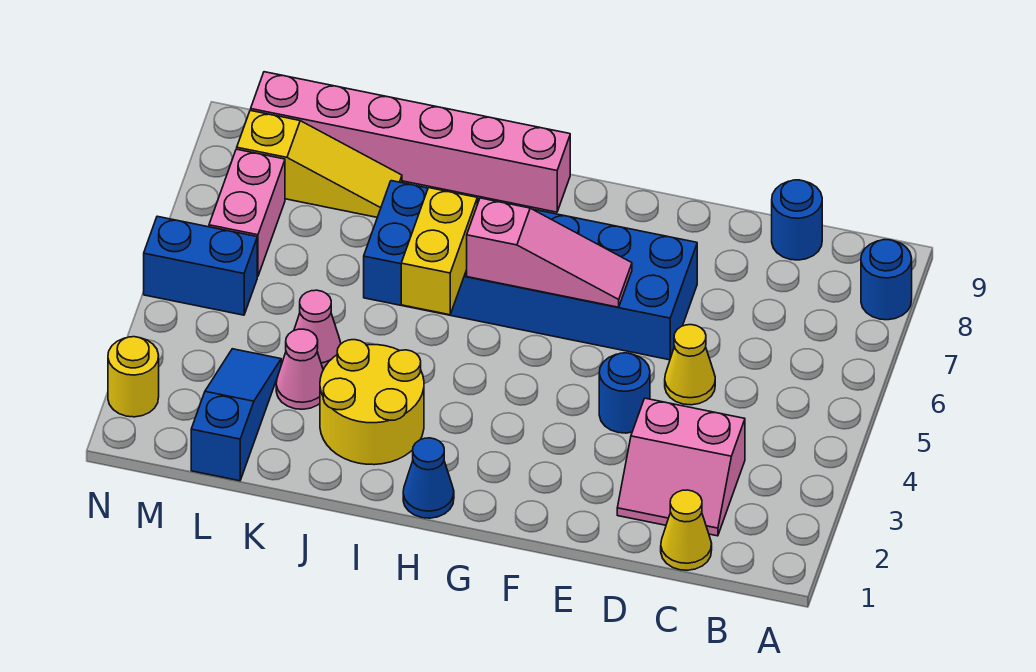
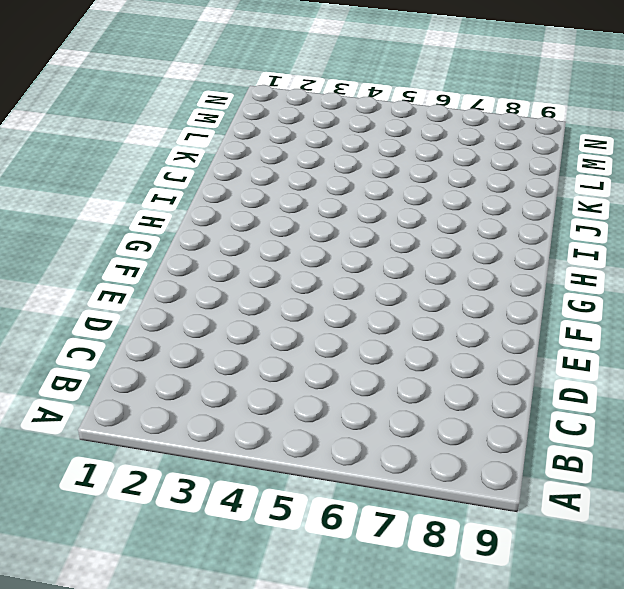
none -> blue 1x1 round brick [861,240,912,320]
none -> yellow 1x1 cone [661,490,712,570]
none -> pink 2x2 slope [617,398,745,536]

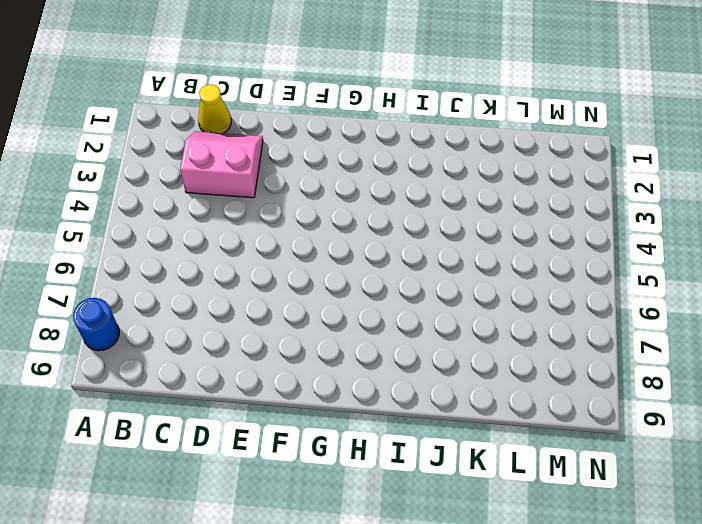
none -> blue 1x1 round brick [772,180,822,260]
none -> yellow 1x1 cone [665,325,715,405]
none -> blue 1x1 round brick [599,353,650,433]

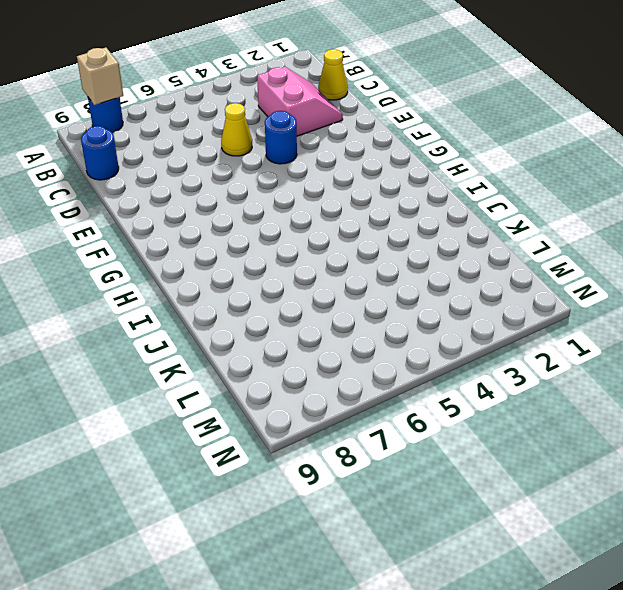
tan 1x1 brick [77,48,123,105] -> none
none -> blue 2x6 brick [364,181,697,360]
none -> blue 1x1 cone [403,438,454,518]
none -> pink 1x6 brick [251,72,570,212]

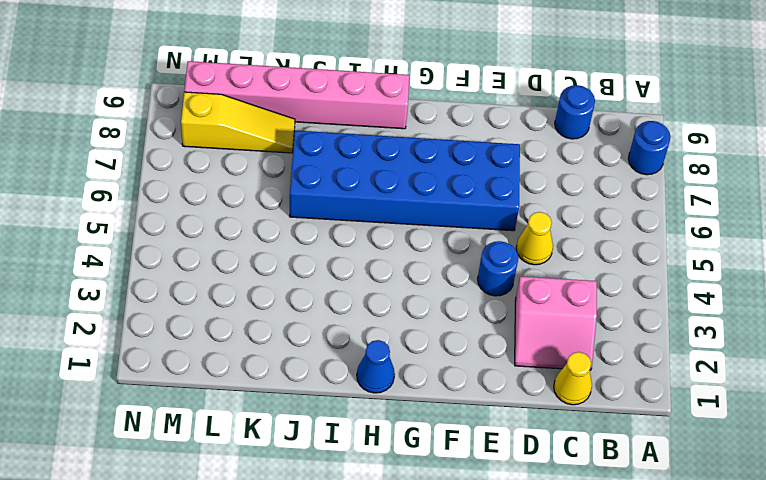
none -> yellow 2x2 round brick [320,340,424,465]
none -> pink 1x1 cone [276,329,323,409]
none -> pink 1x1 cone [294,290,341,370]

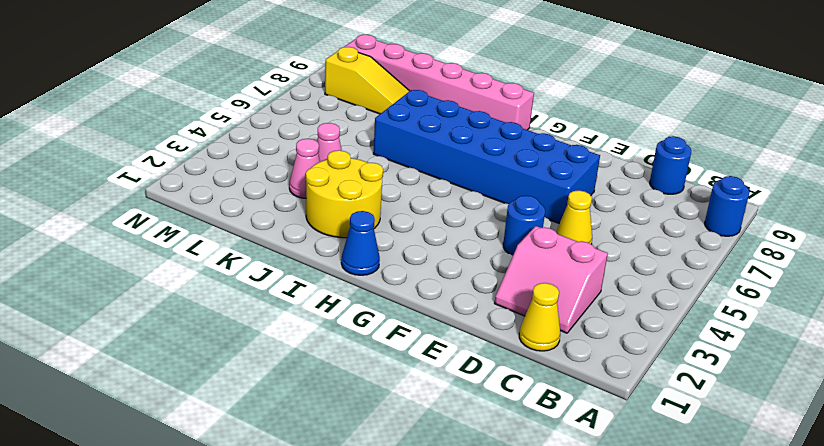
none -> blue 1x3 slope [191,349,281,481]
none -> blue 1x2 brick [144,216,257,315]
none -> pink 1x2 brick [209,149,285,276]

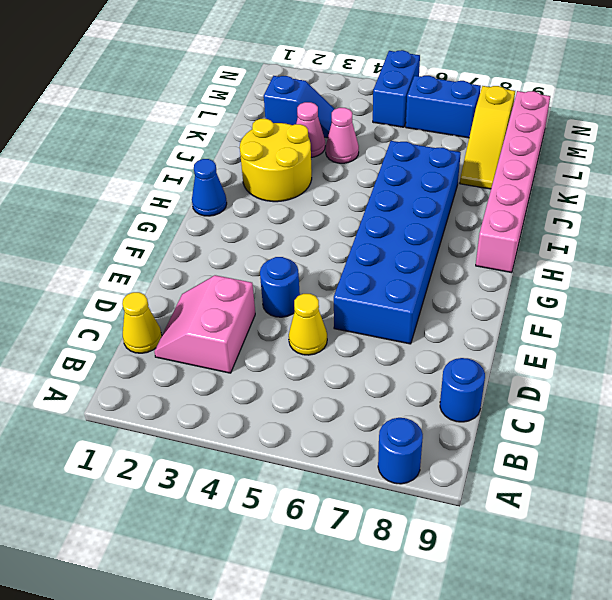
blue 1x2 slope [264,76,334,138] -> blue 1x3 slope [191,349,281,481]
blue 1x2 brick [406,76,481,138] -> pink 1x2 brick [209,149,285,276]
none -> yellow 1x1 round brick [108,337,159,417]
none -> pink 1x3 slope [467,198,632,307]
none -> yellow 1x2 brick [401,188,477,315]

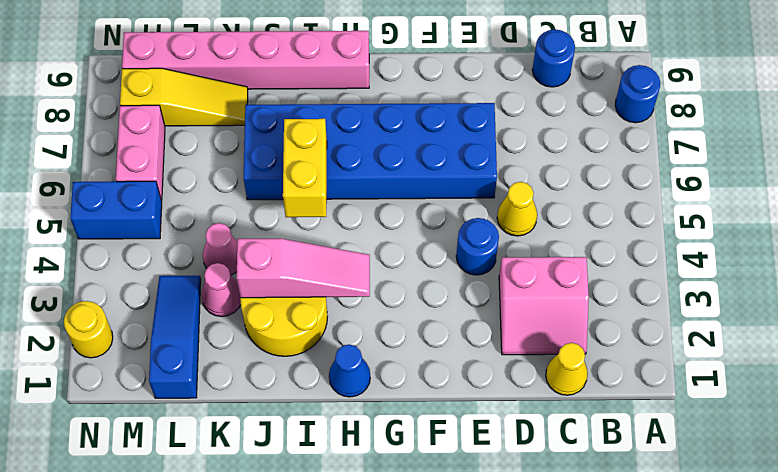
pink 1x3 slope [236,239,370,298] -> pink 1x3 slope moved to [467,198,632,307]

